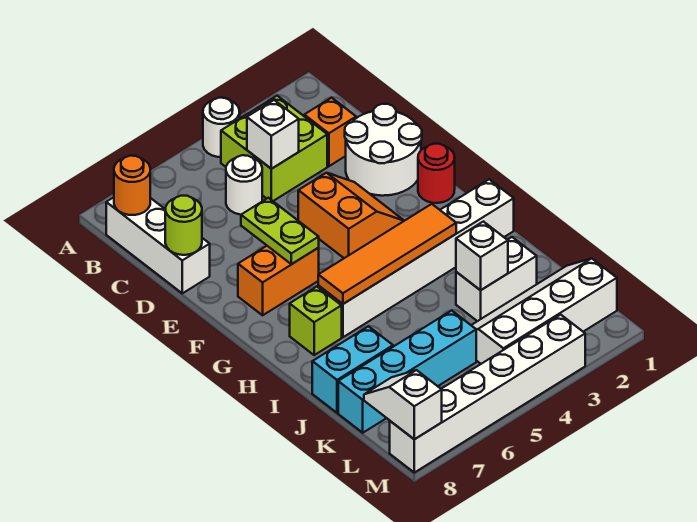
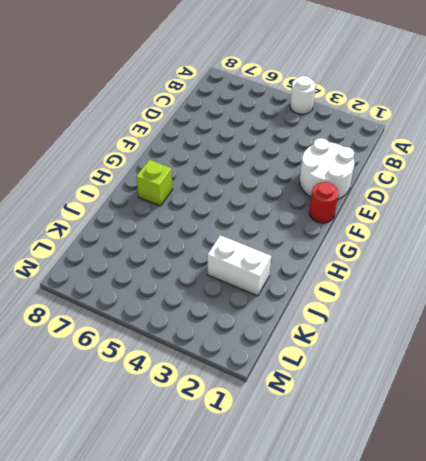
none -> lime 2x2 brick [221,96,327,201]
none -> white 1x3 brick [106,197,210,293]
none -> orange 1x1 brick [304,98,356,166]

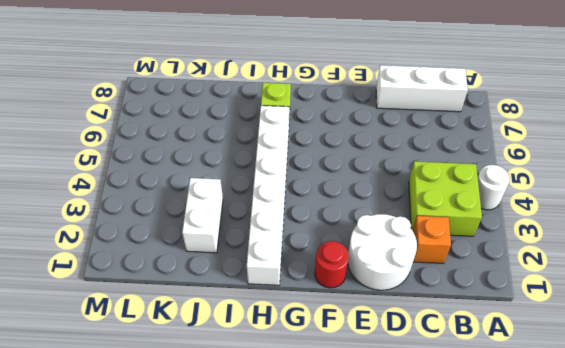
none -> white 1x1 round brick [226,155,262,215]
none -> orange 2x2 slope [298,173,404,258]
none -> orange 1x2 brick [238,246,319,315]

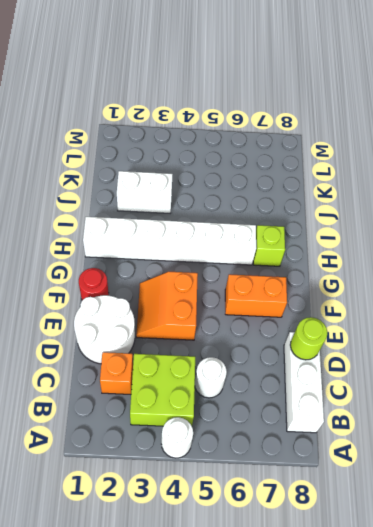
none -> cyan 1x2 brick [312,326,393,413]
none -> white 2x4 slope [471,258,617,364]
none -> cyan 1x4 brick [338,310,476,433]

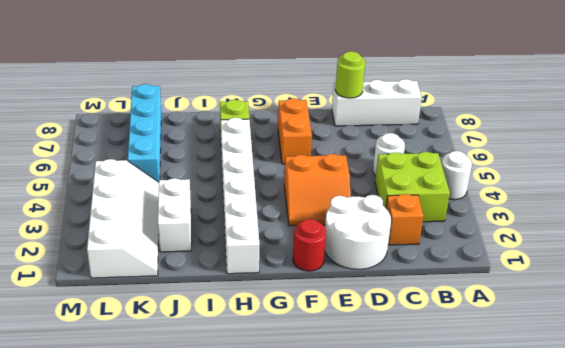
none -> cyan 1x2 brick [312,326,393,413]
none -> white 1x6 brick [390,315,585,473]
none -> orange 1x1 round brick [114,156,150,215]

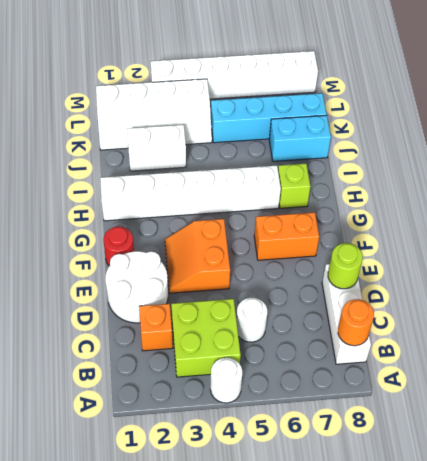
none -> white 1x1 brick [247,100,299,169]
none -> lime 1x2 plate [241,198,319,264]
none -> orange 1x4 tile [318,204,456,304]

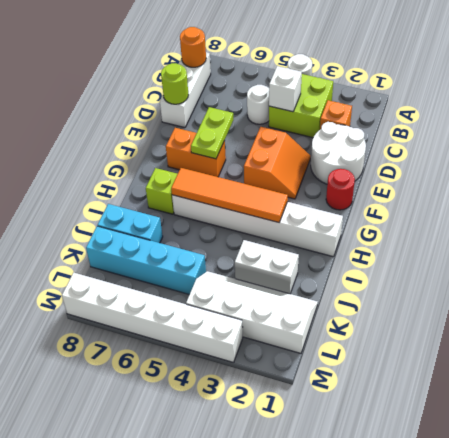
none -> white 1x1 brick [456,222,508,290]
none -> white 1x2 slope [364,370,442,439]

